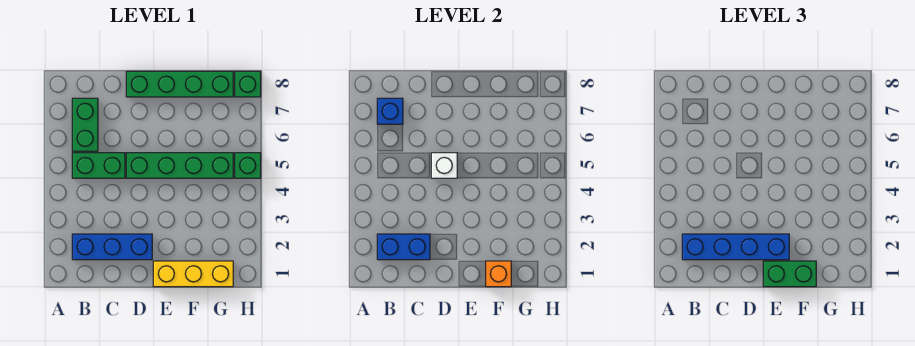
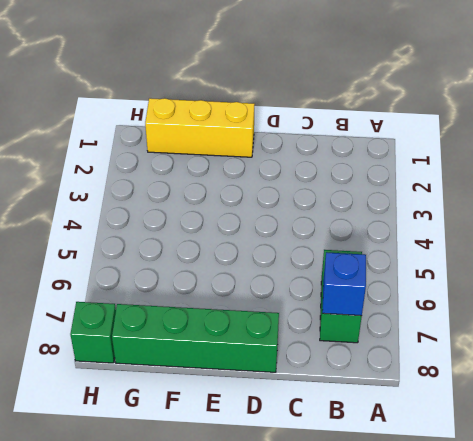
none -> blue 1x3 brick [72,234,152,260]
none -> green 1x2 brick [72,153,125,178]
none -> green 1x4 brick [126,153,233,178]

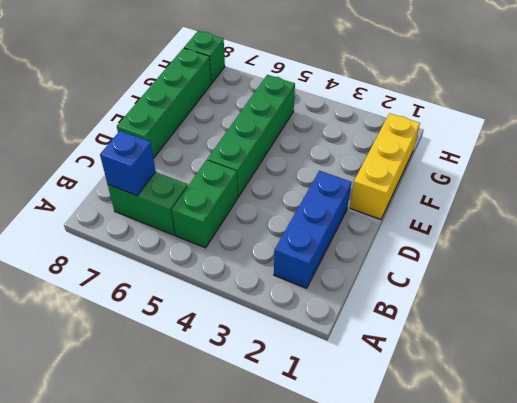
none -> green 1x1 brick [235,153,261,178]
none -> blue 1x2 brick [377,234,430,260]
none -> white 1x1 brick [431,153,457,178]

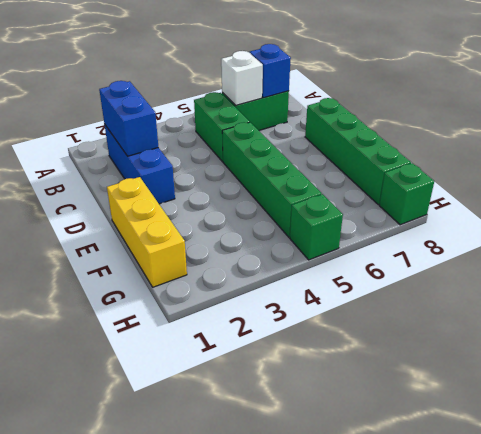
white 1x1 brick [221,51,263,105] -> white 1x1 brick moved to [431,153,457,178]
none -> orange 1x1 brick [486,261,511,287]
none -> blue 1x4 brick [682,234,789,260]
none -> green 1x2 brick [763,261,816,287]

